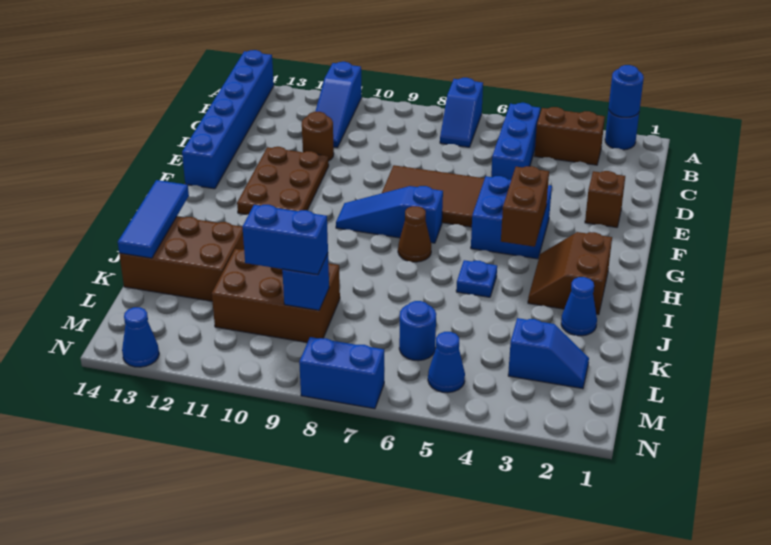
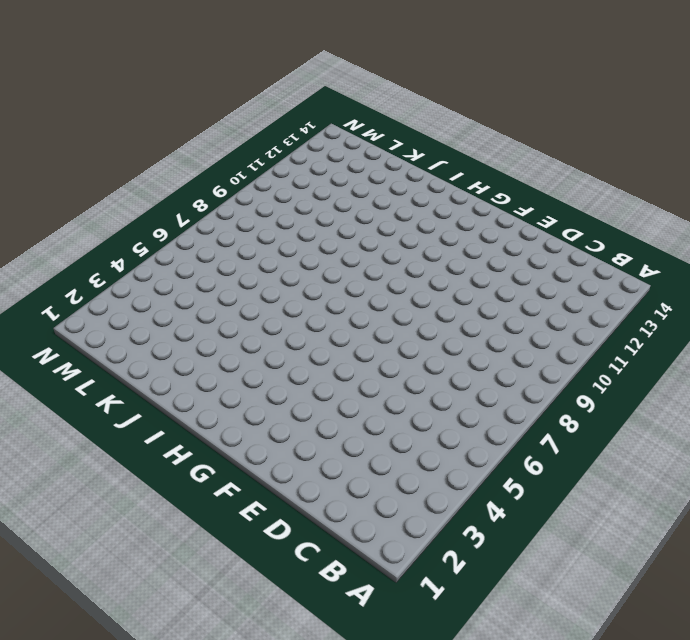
none -> blue 1x1 round brick [605,109,639,150]
none -> blue 1x2 slope [440,78,483,147]
none -> blue 1x3 slope [315,62,362,147]

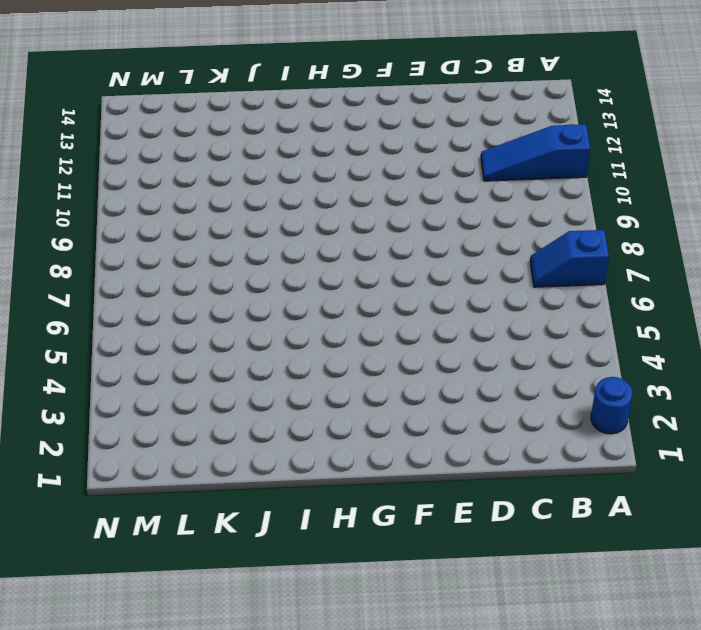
none -> blue 1x6 brick [182,50,274,189]
none -> brown 1x2 brick [535,107,605,165]
none -> blue 1x3 brick [491,103,540,180]

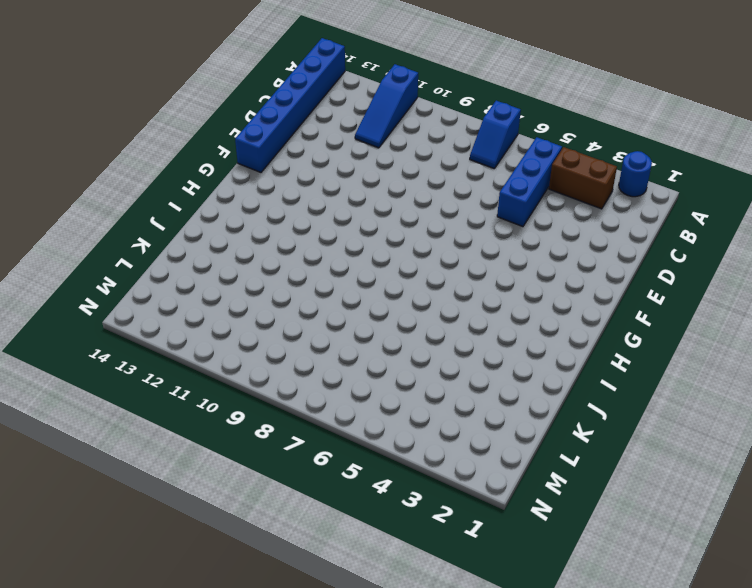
none -> brown 1x1 round brick [302,112,334,161]
none -> brown 1x1 brick [585,171,625,227]
none -> brown 2x3 tile [382,165,485,227]

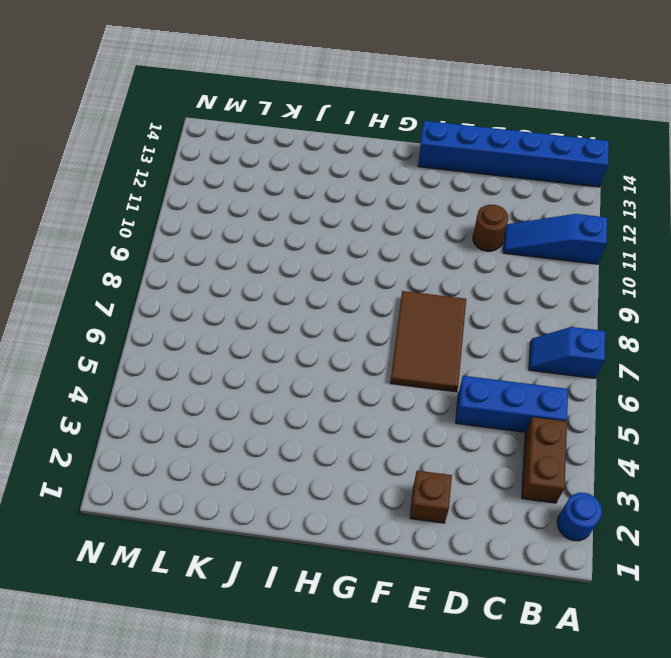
none -> brown 2x3 plate [237,147,329,215]
none -> blue 2x2 brick [471,176,552,259]
none -> blue 1x3 slope [336,186,443,243]

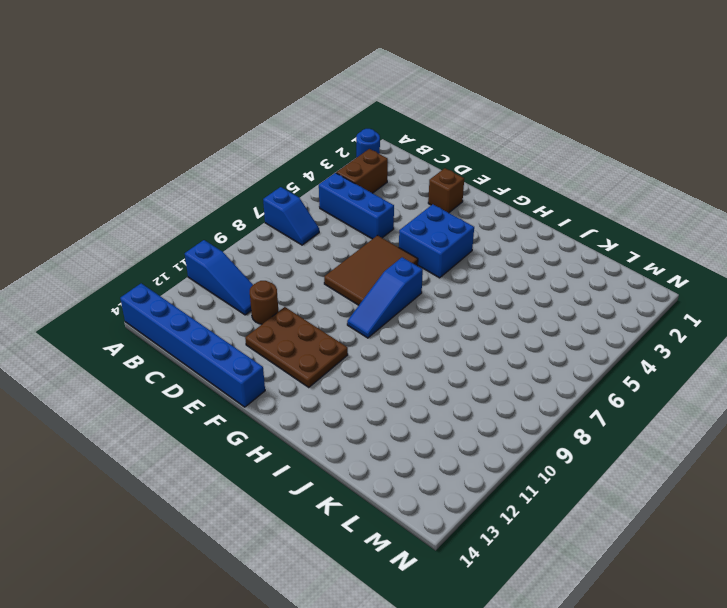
none -> brown 2x2 slope [528,232,612,315]
none -> brown 1x1 cone [398,206,431,262]
none -> blue 1x1 plate [456,260,497,297]

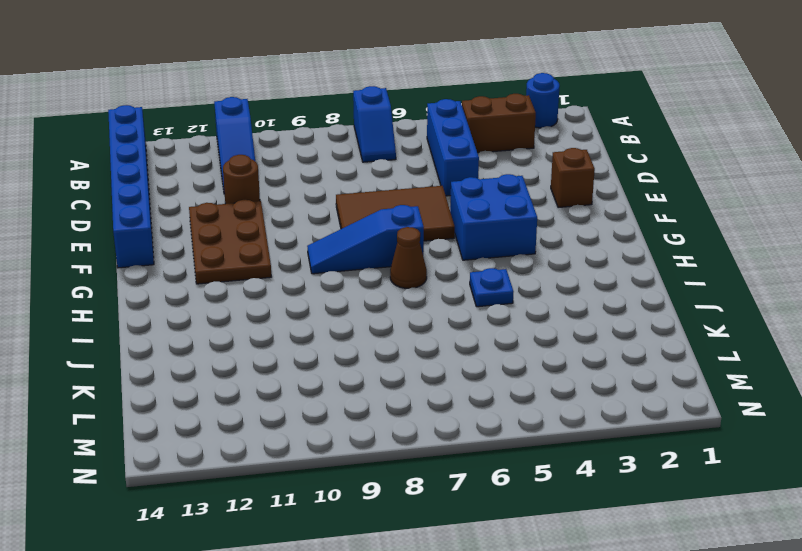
none -> brown 2x2 slope [528,232,612,315]
none -> blue 1x1 cone [561,277,597,336]
none -> brown 2x3 brick [119,217,244,301]

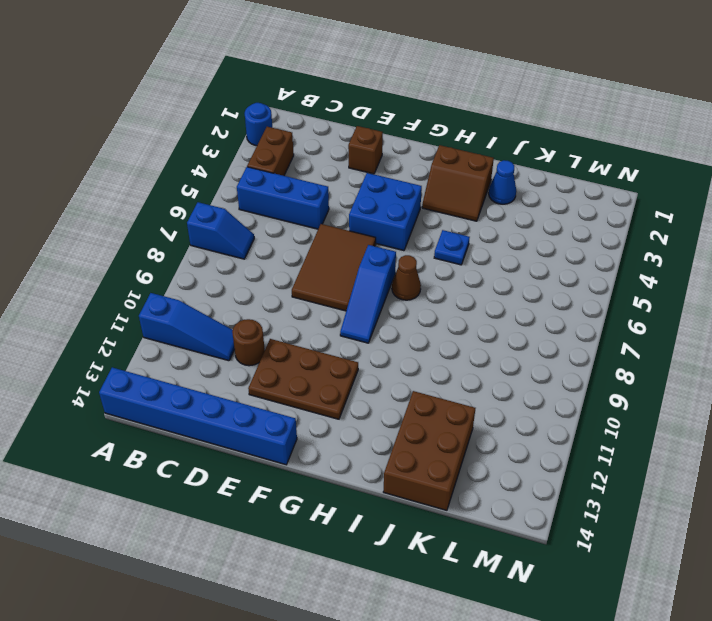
none -> brown 2x3 brick [212,249,340,343]
none -> blue 1x2 slope [508,318,589,389]
none -> blue 1x1 round brick [399,301,436,361]

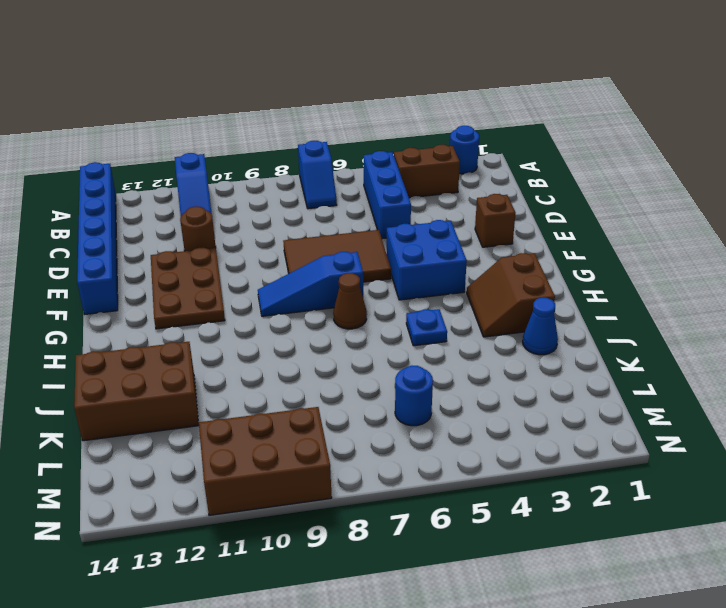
brown 2x3 brick [199,407,332,515] -> brown 2x3 brick moved to [212,249,340,343]
none -> blue 1x2 slope [508,318,589,389]
none -> blue 1x1 cone [428,332,465,393]
none -> blue 1x2 brick [299,337,384,409]

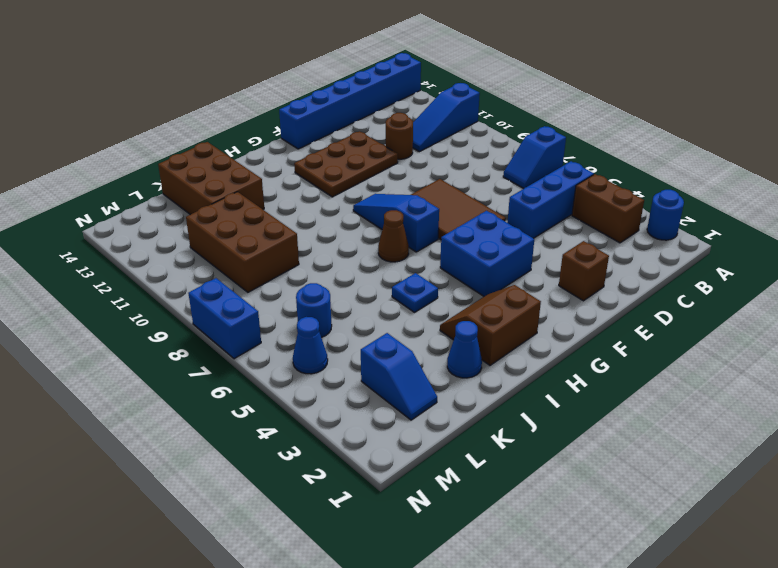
none -> blue 1x1 cone [122,307,159,367]
none -> blue 1x1 round brick [609,65,644,118]
none -> brown 1x2 brick [501,166,549,247]

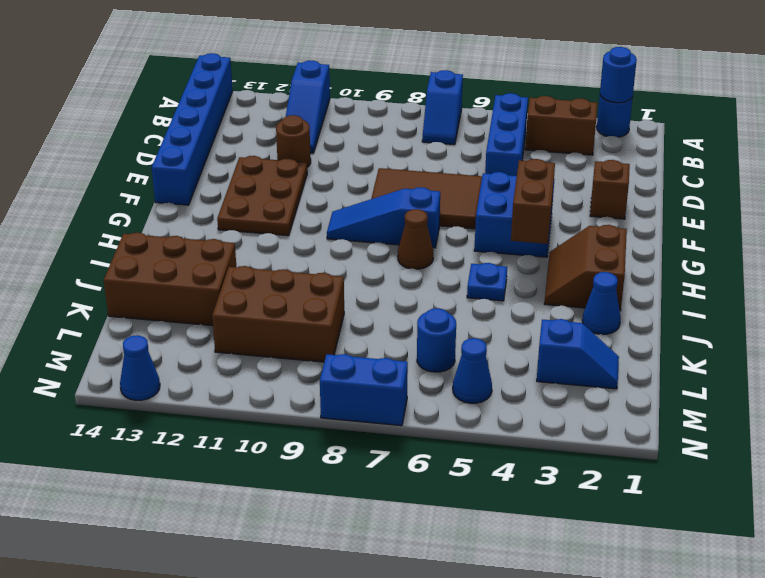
none -> blue 1x3 tile [118,180,189,258]
none -> blue 1x1 brick [282,254,329,310]
none -> blue 1x2 brick [242,205,328,275]

